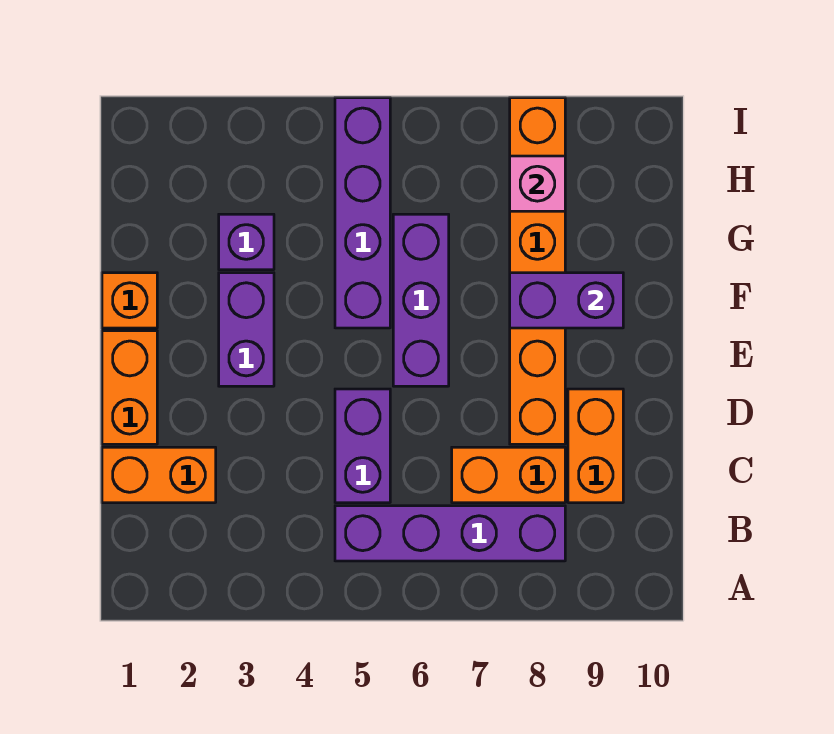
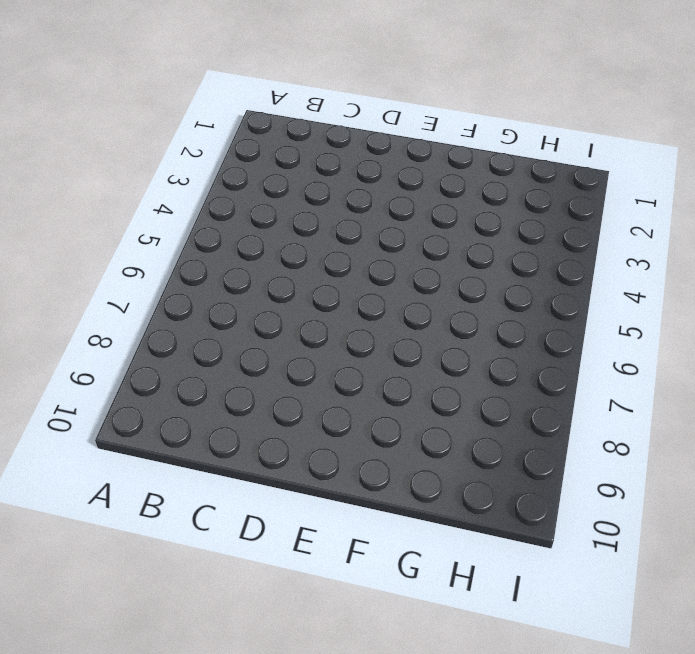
none -> purple 1x4 brick [335,506,565,561]
none -> orange 1x2 brick [102,447,216,503]
none -> purple 1x2 brick [335,389,390,503]

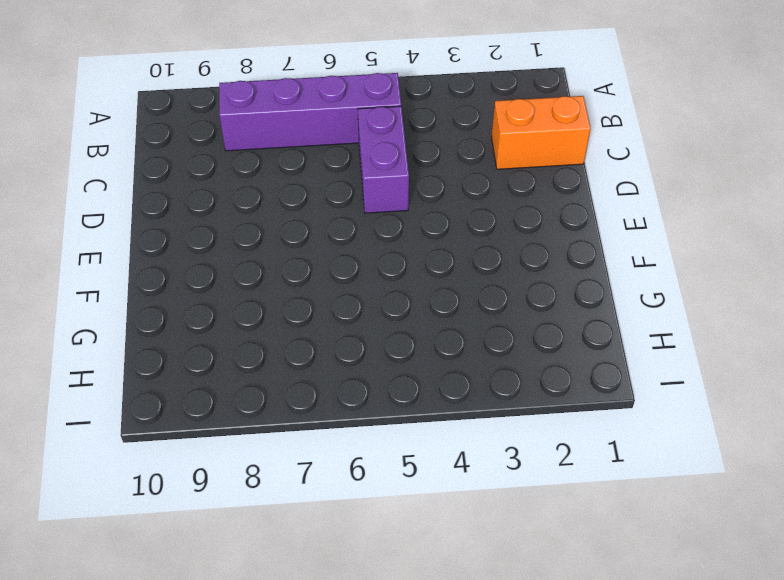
none -> orange 1x2 brick [452,447,565,503]
none -> orange 1x2 brick [568,389,623,503]
none -> orange 1x2 brick [102,331,157,444]

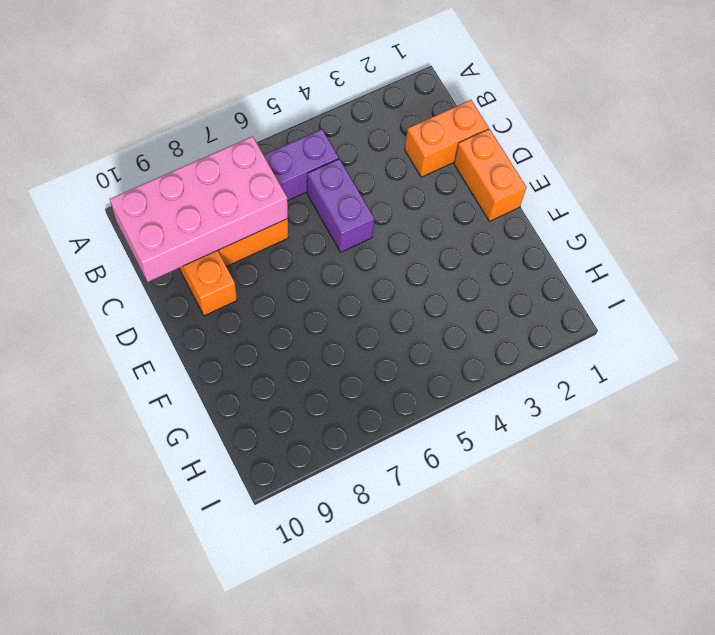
pink 2x4 brick [110,136,288,282] -> none
none -> orange 1x6 brick [510,98,565,444]
none -> purple 1x2 brick [219,273,274,386]
none -> purple 1x3 brick [393,214,449,386]

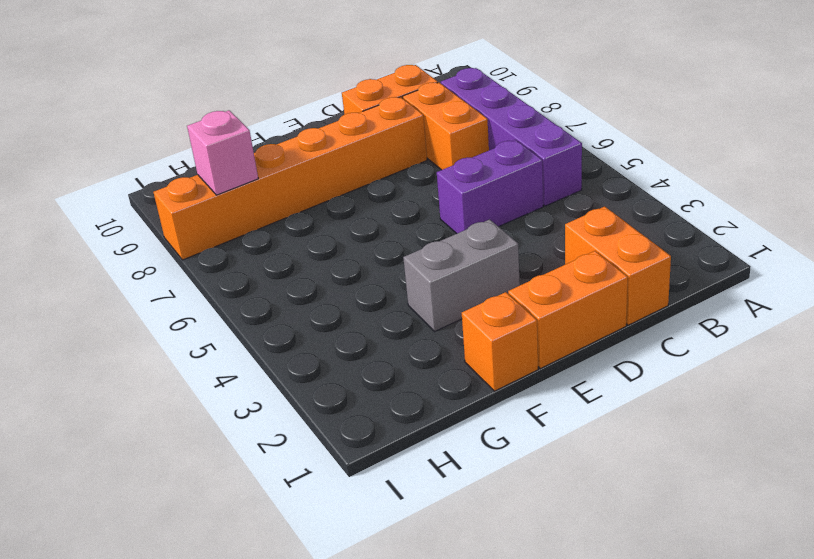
grey 1x2 brick [403,219,520,331] -> purple 1x2 brick [219,273,274,386]
none -> purple 1x3 brick [393,214,449,386]
none -> purple 1x4 brick [335,98,390,328]
none -> purple 1x1 brick [219,214,274,270]

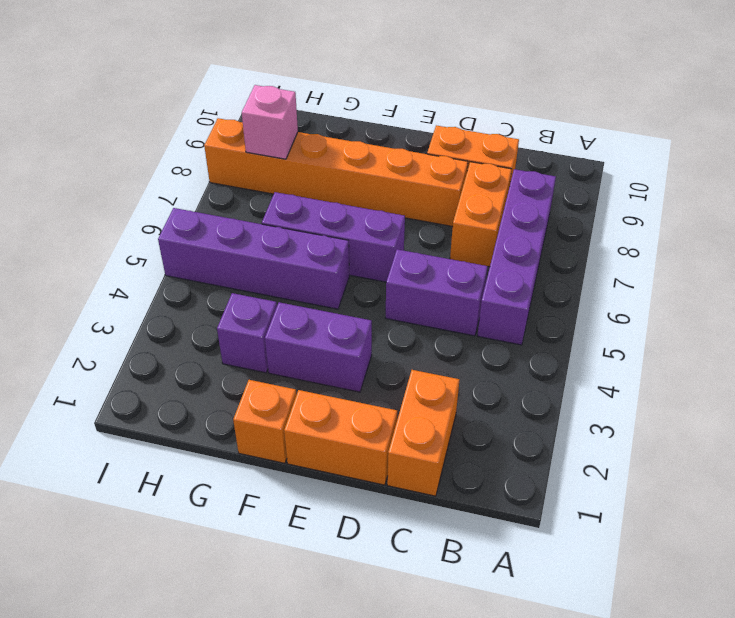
none -> purple 1x2 brick [510,273,623,328]

